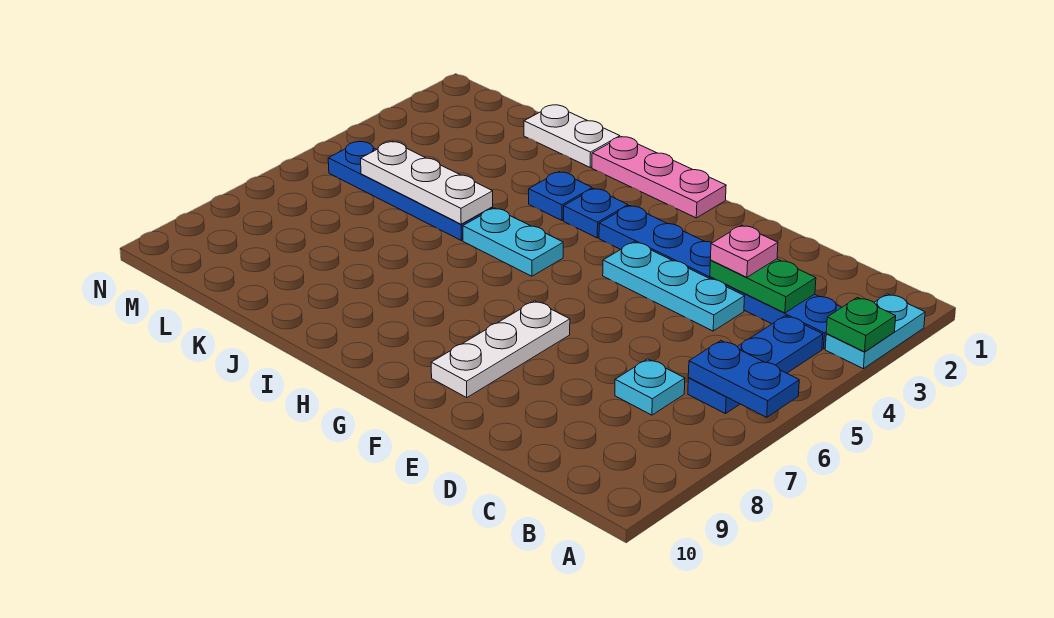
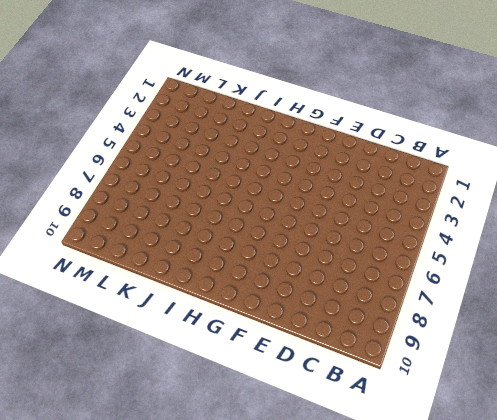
none -> cyan 1x2 plate [825,294,925,369]
none -> blue 1x6 plate [599,206,842,349]
none -> blue 1x3 plate [688,316,823,414]

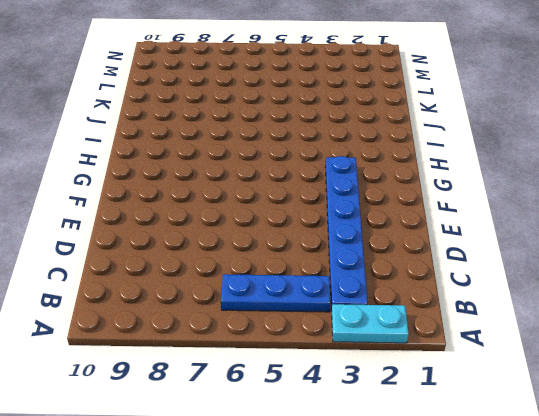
none -> cyan 1x1 plate [615,359,685,415]
none -> cyan 1x3 plate [603,242,745,331]
none -> white 1x3 plate [431,301,570,397]

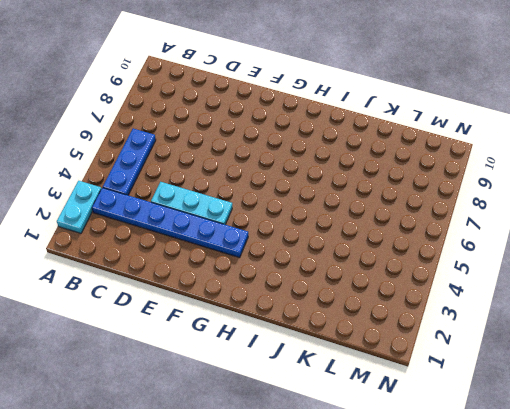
none -> cyan 1x1 plate [615,359,685,415]
none -> white 1x3 plate [431,301,570,397]
none -> pink 1x3 plate [592,137,726,218]

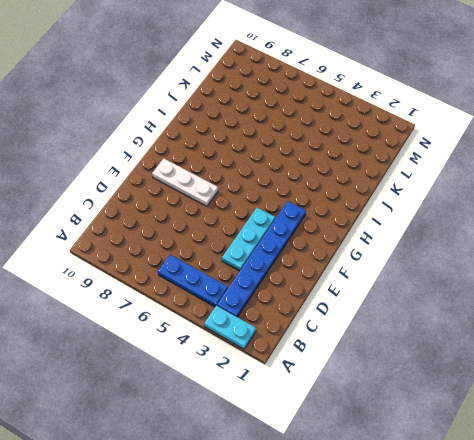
none -> cyan 1x1 plate [615,359,685,415]
none -> pink 1x3 plate [592,137,726,218]
none -> blue 1x1 plate [564,189,628,238]

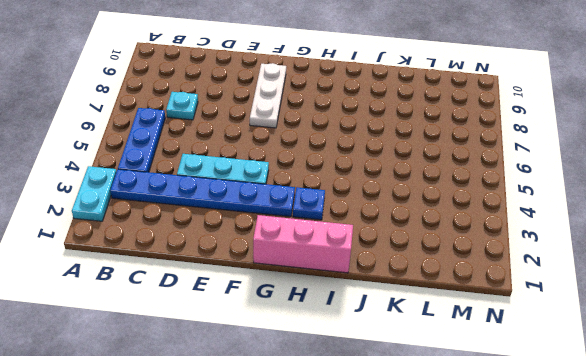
pink 1x3 brick [253,215,353,273] -> pink 1x3 plate [592,137,726,218]
none -> cyan 1x2 plate [463,208,563,276]
none -> blue 1x1 plate [529,172,592,220]
none -> white 1x2 plate [524,105,620,167]

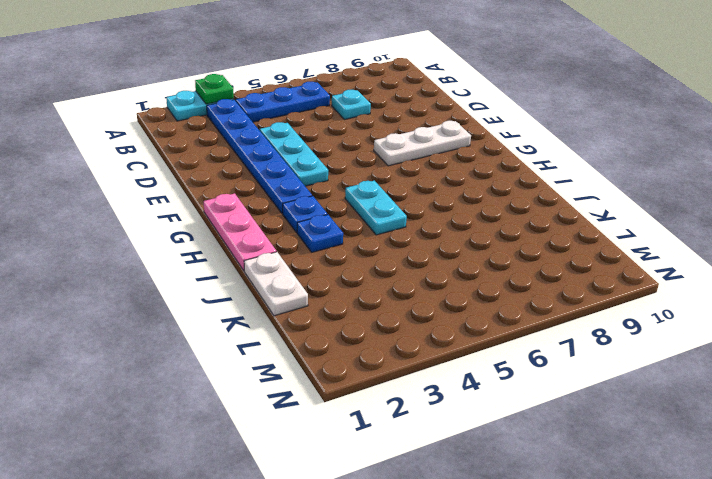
none -> blue 1x4 plate [328,142,493,240]
none -> blue 1x2 plate [688,341,799,417]
none -> green 1x2 plate [710,259,816,313]

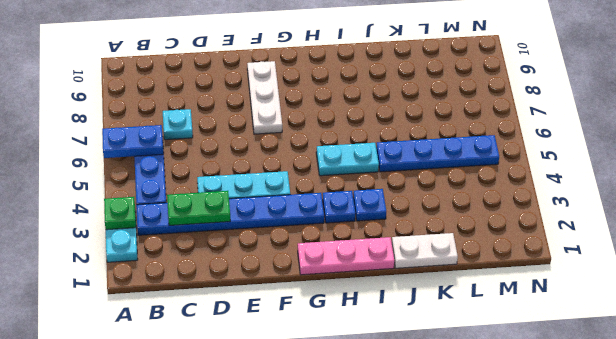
none -> white 1x3 plate [361,141,493,224]
none -> pink 1x1 plate [710,225,778,277]

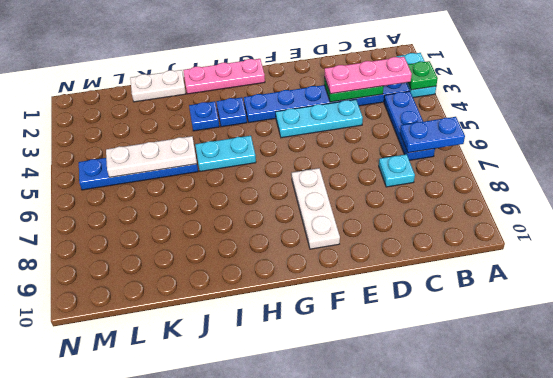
pink 1x3 plate [324,57,412,94] -> pink 1x1 plate [710,225,778,277]

